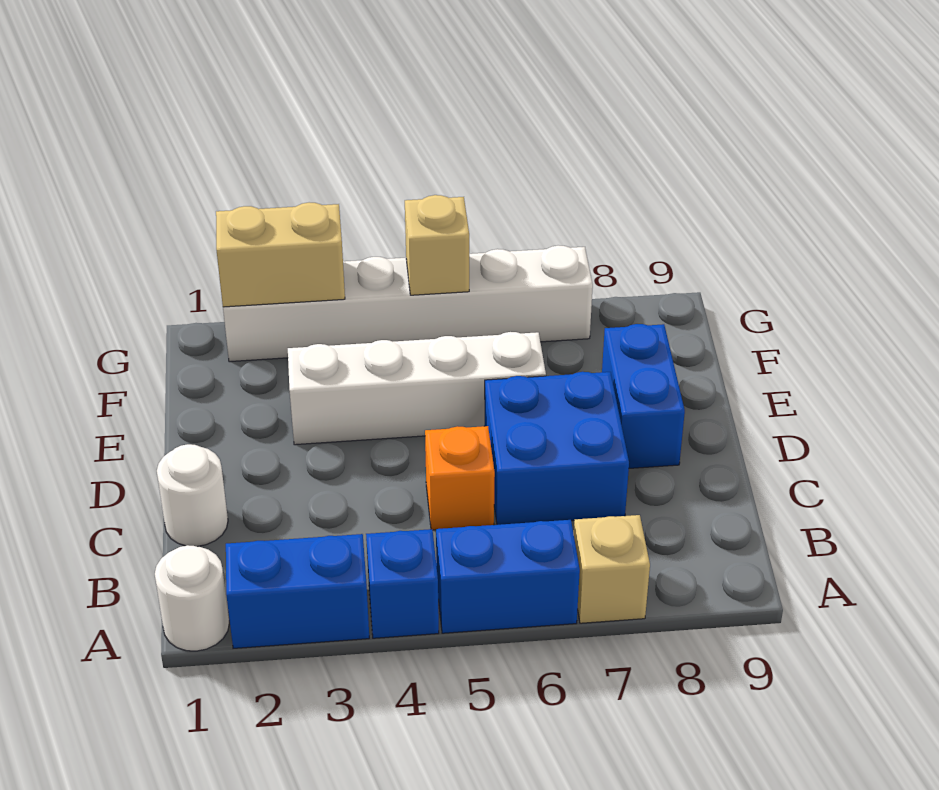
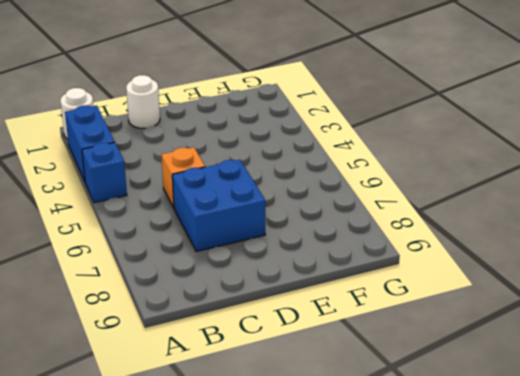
none -> blue 1x2 brick [436,520,580,633]
none -> tan 1x1 brick [574,515,650,623]
none -> blue 1x2 brick [602,324,685,468]

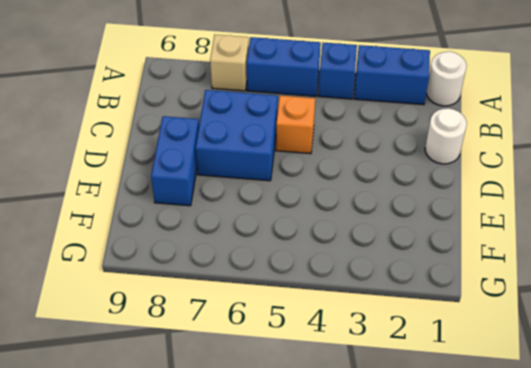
none -> white 1x4 brick [288,332,546,445]
none -> white 1x6 brick [223,245,593,362]
none -> tan 1x2 brick [216,202,345,307]

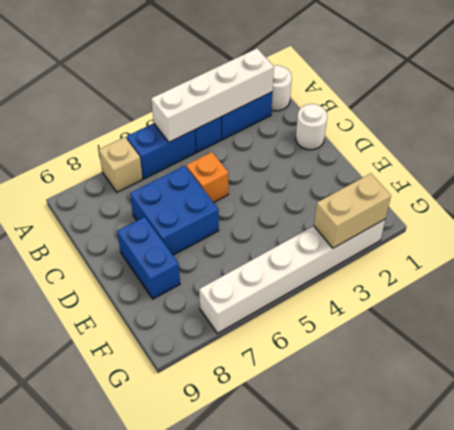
white 1x4 brick [151,48,274,142] -> white 1x4 brick moved to [288,332,546,445]
none -> tan 1x1 brick [405,195,469,295]

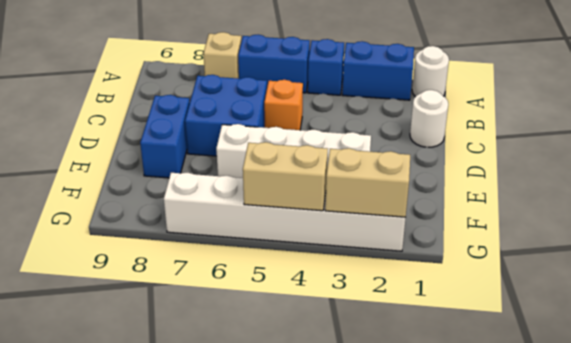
tan 1x2 brick [243,142,328,211] -> tan 1x1 brick [405,195,469,295]

